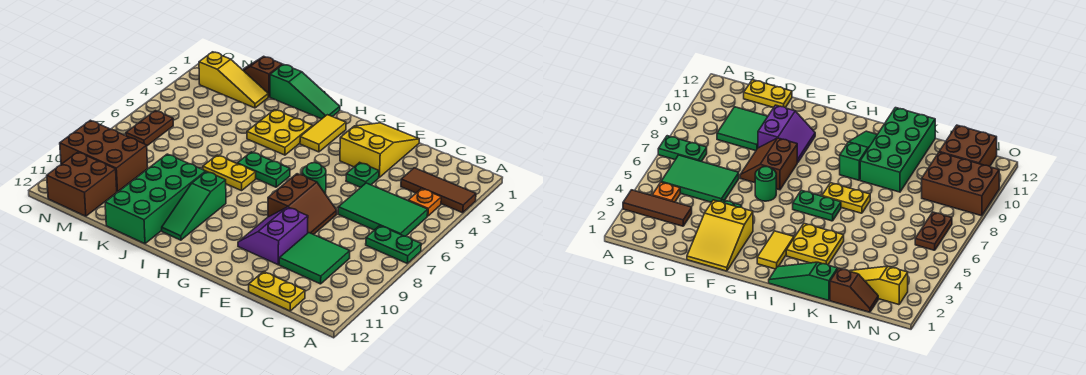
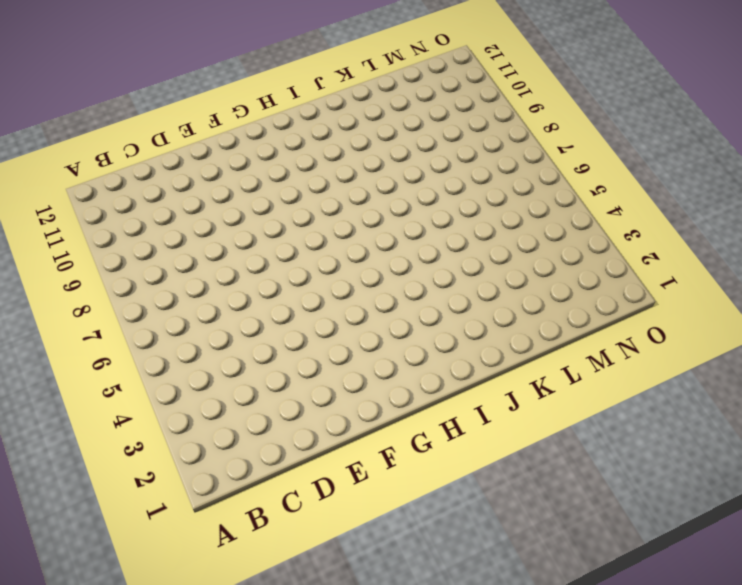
none -> brown 1x3 tile [401,168,476,213]
none -> green 1x2 plate [366,226,421,263]
none -> orange 1x1 plate [408,189,441,216]

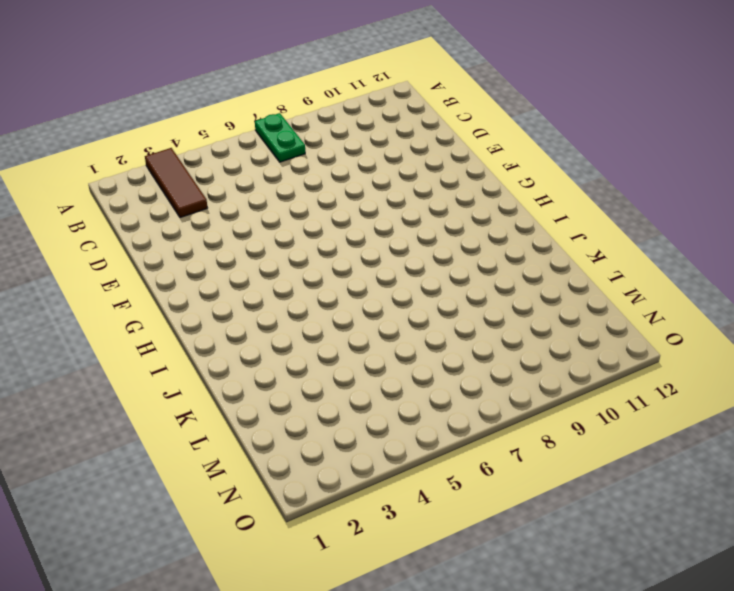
none -> orange 1x1 plate [408,189,441,216]
none -> green 2x3 tile [338,183,428,236]
none -> green 2x2 tile [279,233,350,284]

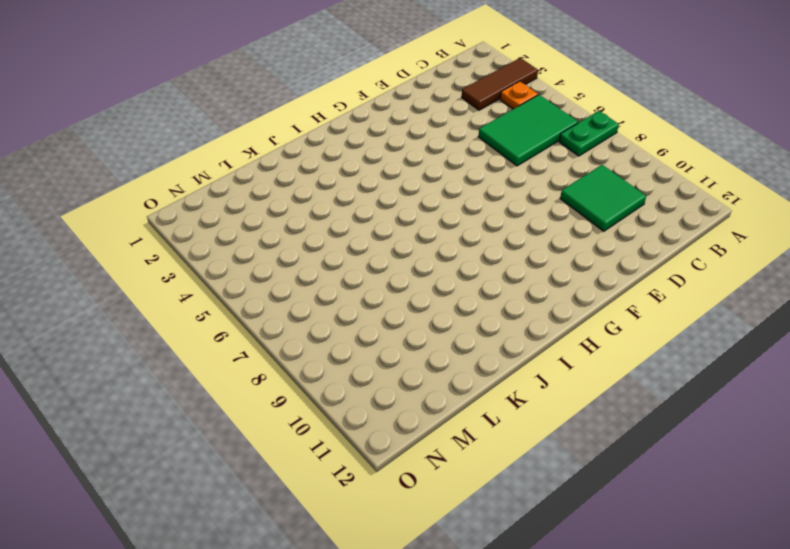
none -> yellow 1x2 plate [249,272,305,311]
none -> yellow 2x3 slope [340,123,419,177]
none -> green 1x1 plate [346,162,379,188]

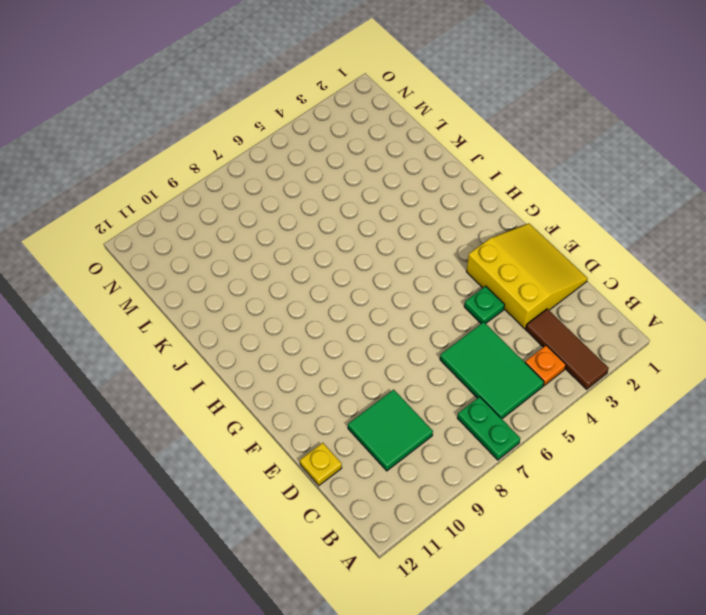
yellow 3x3 slope [467,223,588,329] -> yellow 2x3 slope [340,123,419,177]
yellow 1x1 plate [300,443,342,485] -> yellow 1x2 plate [249,272,305,311]
none -> brown 2x2 slope [268,174,337,235]
none -> purple 2x2 slope [238,207,308,265]
none -> green 1x1 round brick [302,163,326,194]

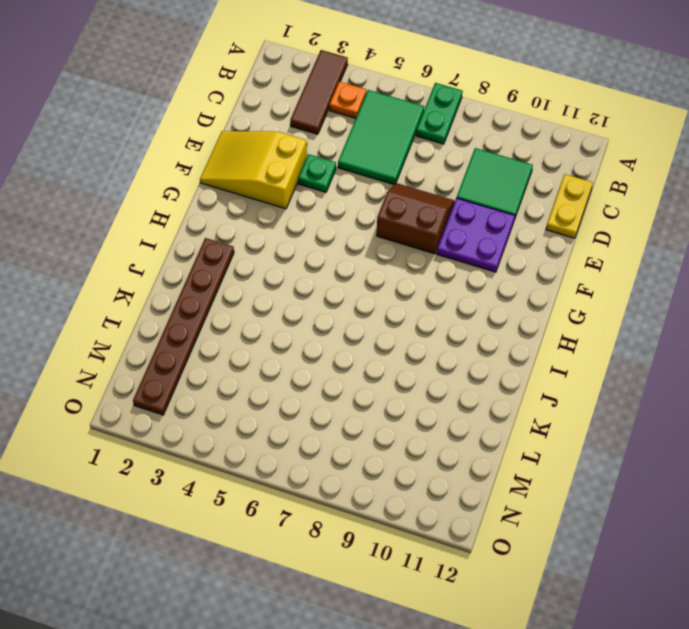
purple 2x2 plate [437,198,515,272] -> purple 2x2 slope [238,207,308,265]
brown 1x6 plate [133,238,234,415] -> yellow 1x3 slope [199,52,268,108]
none -> green 1x1 round brick [302,163,326,194]
none -> yellow 1x2 tile [300,115,346,152]
none -> green 1x2 plate [237,152,290,187]

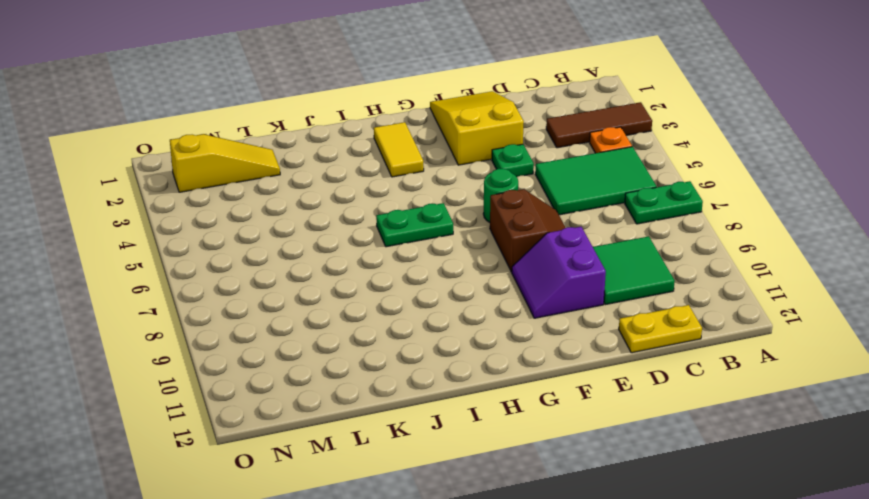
none -> green 1x3 slope [270,64,340,119]
none -> yellow 2x2 plate [247,110,313,155]
none -> yellow 1x2 plate [203,155,256,191]

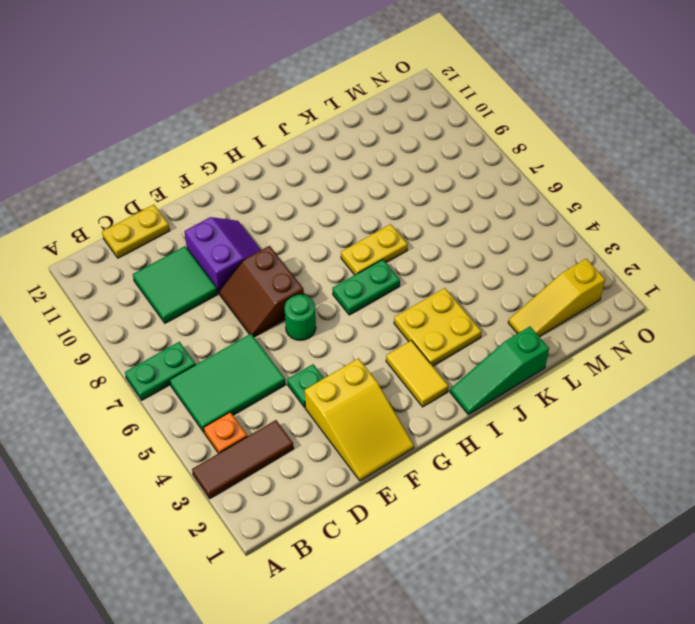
none -> green 1x3 slope [162,171,226,240]
none -> green 2x4 brick [105,154,206,244]
none -> brown 1x2 slope [243,56,282,97]

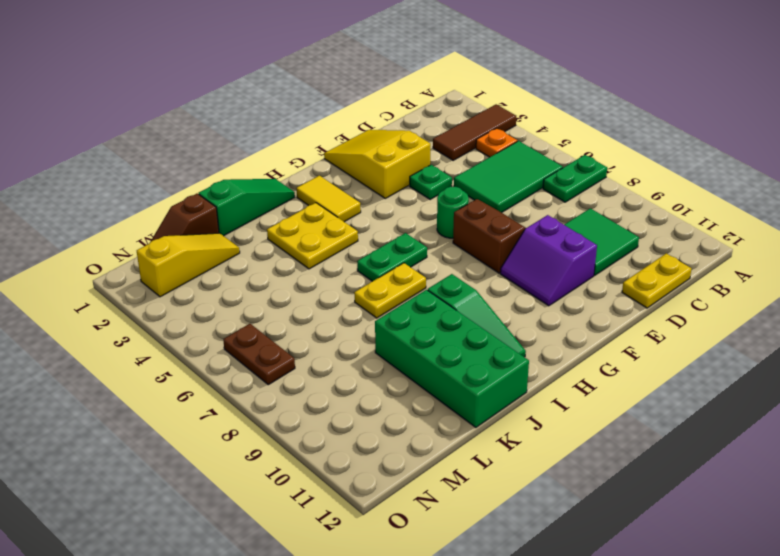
none -> brown 2x3 brick [60,120,148,192]
none -> brown 2x2 brick [47,152,117,216]

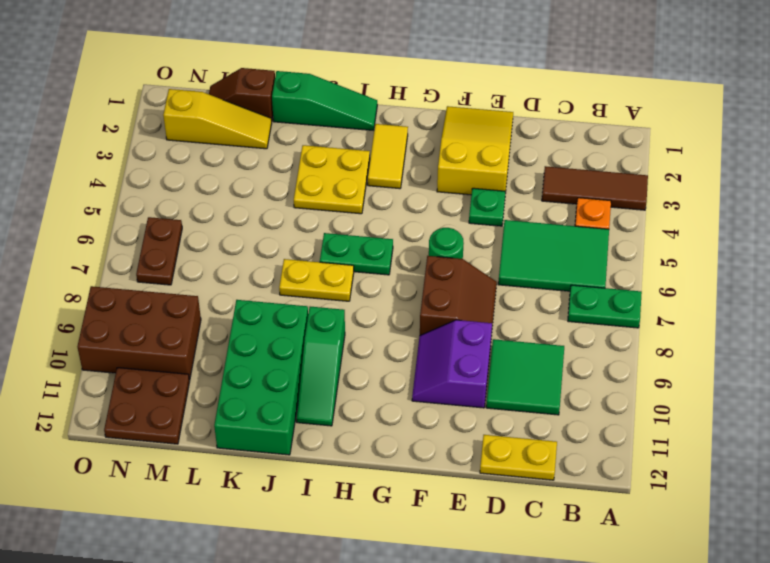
brown 2x2 plate [104,368,190,444] -> brown 2x2 brick [47,152,117,216]

